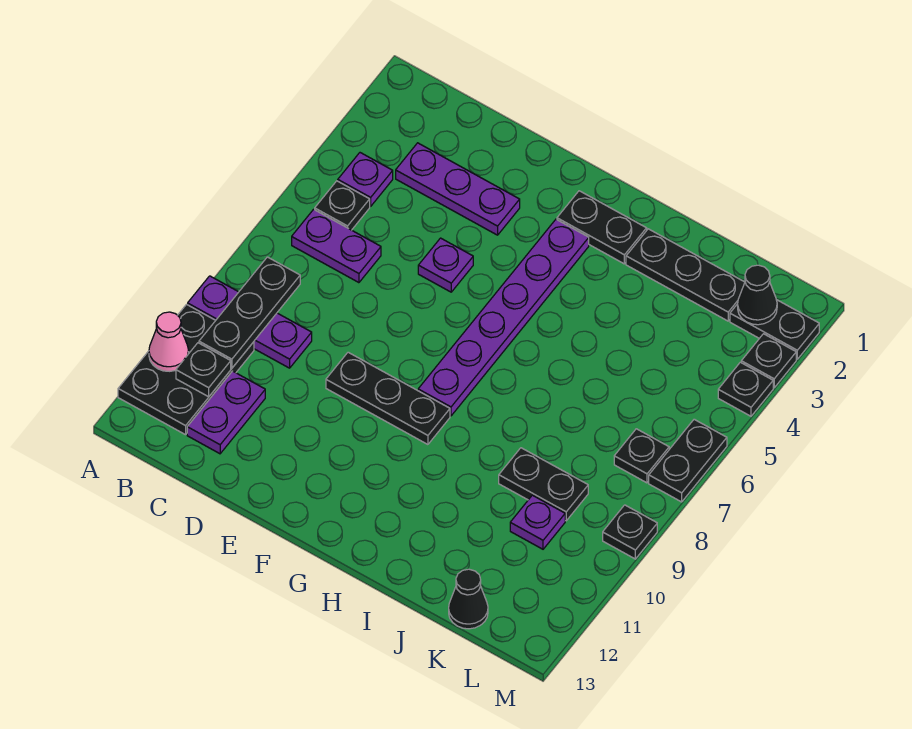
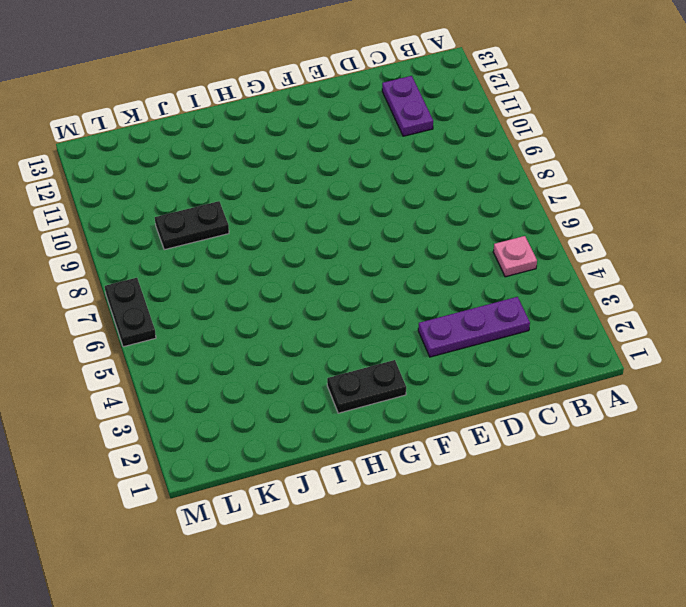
pink 1x1 plate [493,236,537,277] -> black 1x1 plate [315,181,370,230]
none -> purple 1x3 plate [188,276,312,368]
none -> black 2x3 plate [118,305,254,435]
none -> purple 1x1 plate [338,153,393,206]

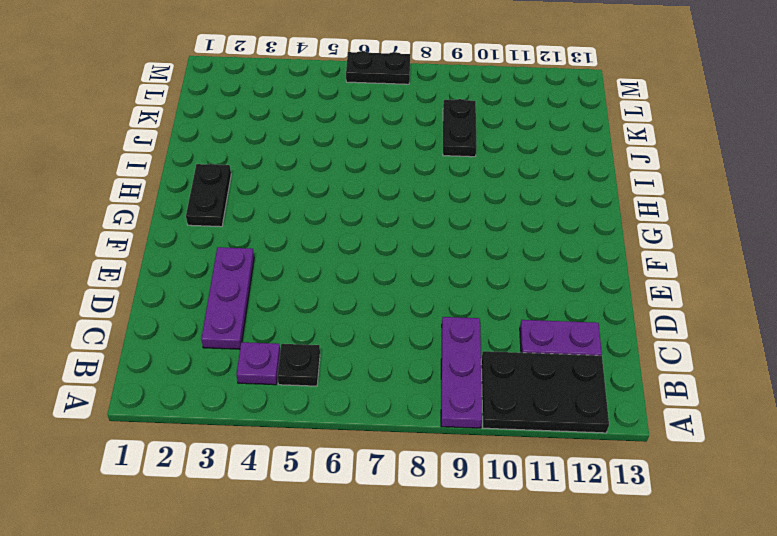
none -> purple 1x2 plate [292,209,381,283]
none -> purple 1x1 plate [418,238,473,292]
none -> black 1x3 plate [326,352,450,444]

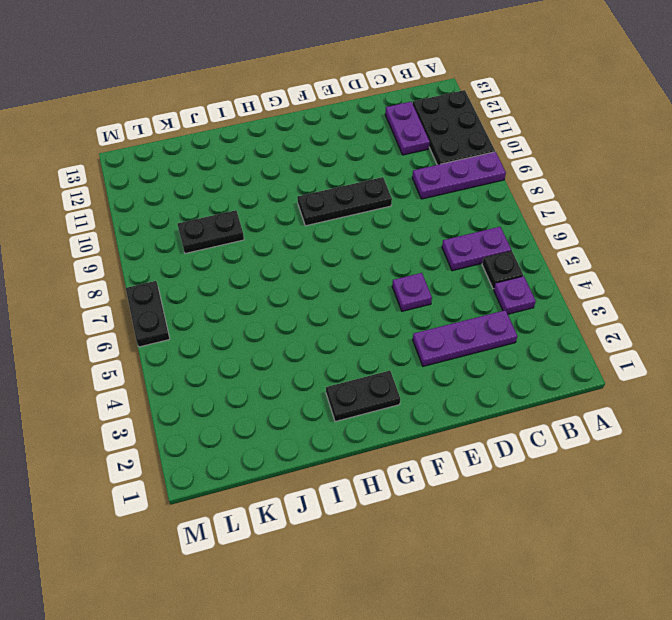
none -> purple 1x6 plate [418,219,589,416]
none -> black 1x3 plate [626,229,745,321]
none -> purple 1x1 plate [510,495,565,549]

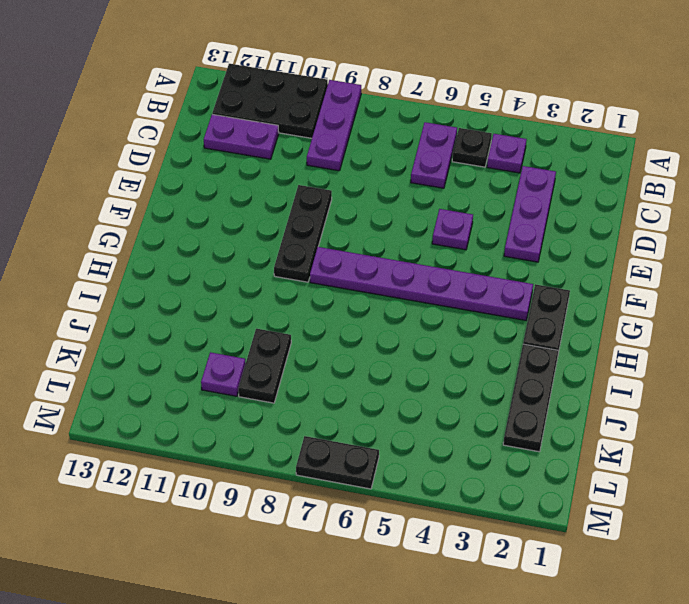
none -> black 1x1 cone [449,569,488,629]
none -> black 1x2 plate [730,300,819,359]
none -> black 1x1 plate [614,429,669,483]

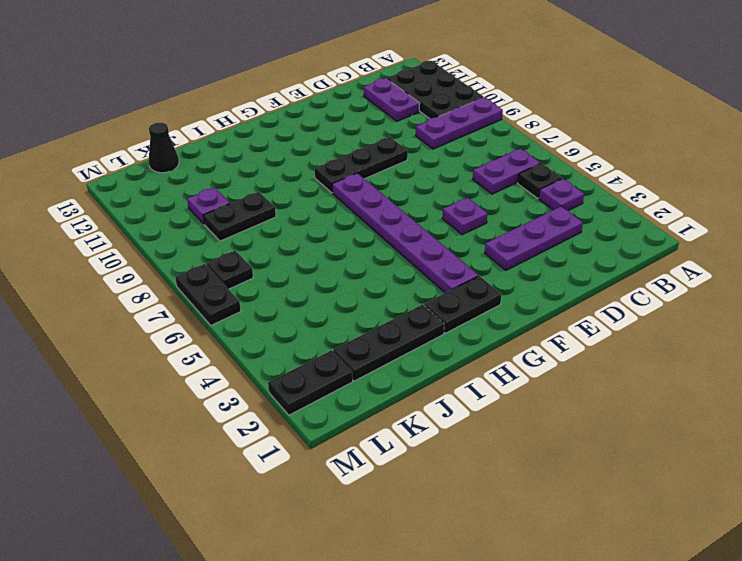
none -> black 1x1 plate [741,334,796,388]
none -> black 1x1 plate [718,362,773,416]
none -> black 1x1 plate [603,505,657,559]

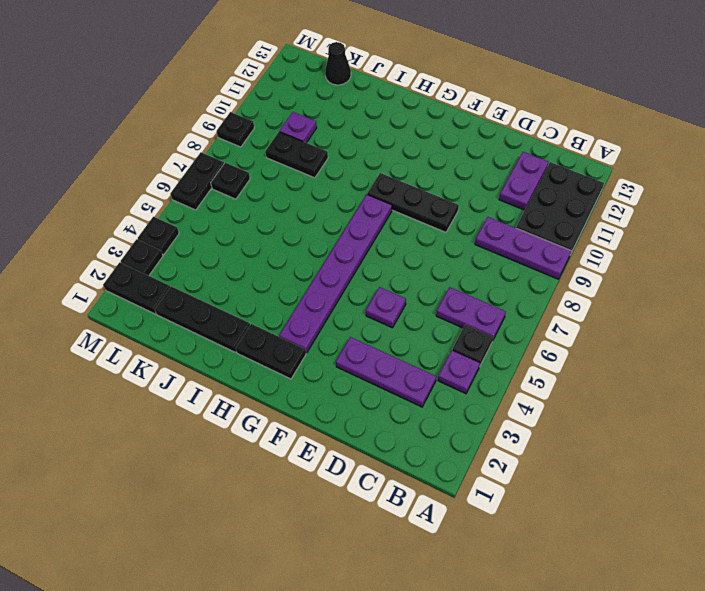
none -> pink 1x1 cone [149,312,189,371]
none -> black 1x3 plate [199,257,300,368]
none -> black 1x1 plate [176,343,231,397]

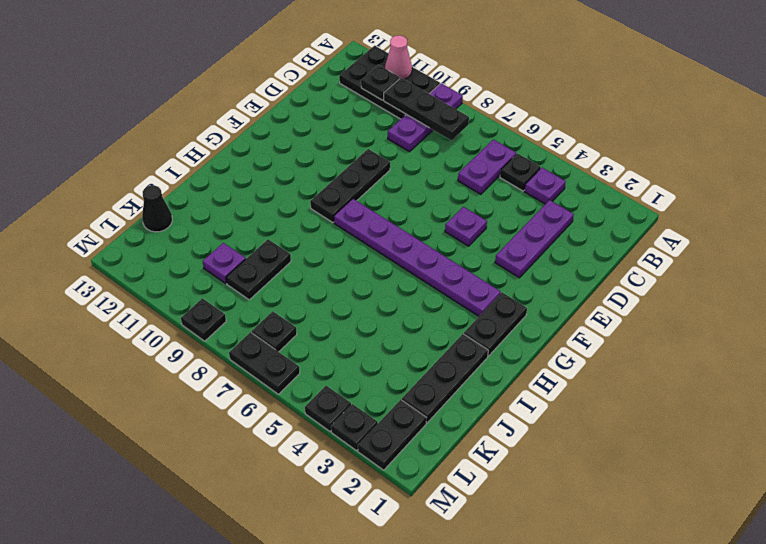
none -> purple 1x2 plate [187,371,265,454]
none -> black 1x1 cone [738,265,777,325]

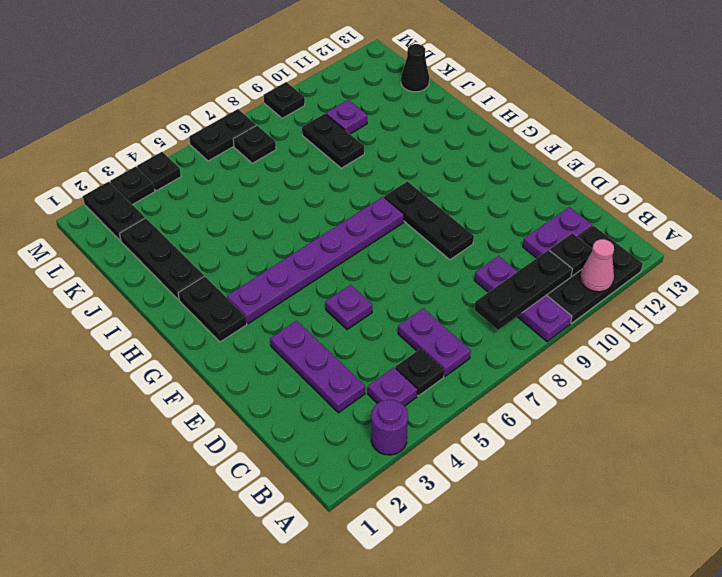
purple 1x1 round brick [371,400,408,455] -> none
none -> black 1x1 cone [738,265,777,325]

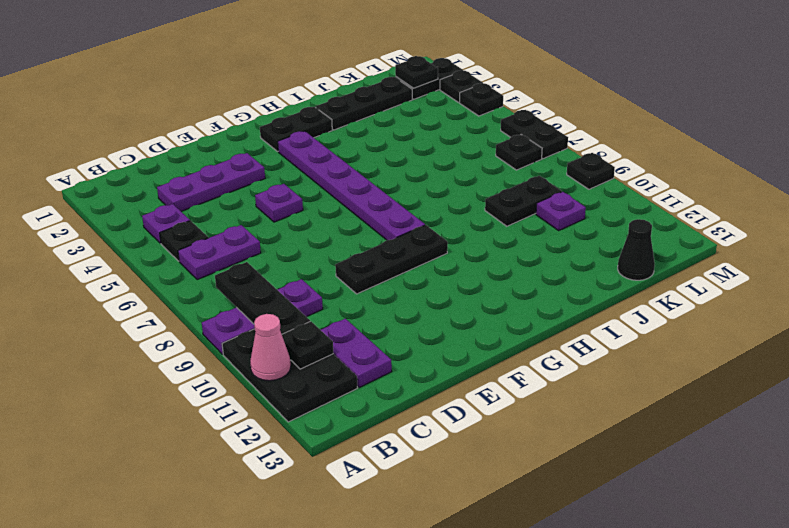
black 1x1 plate [395,56,438,88] -> black 1x1 cone [738,265,777,325]

